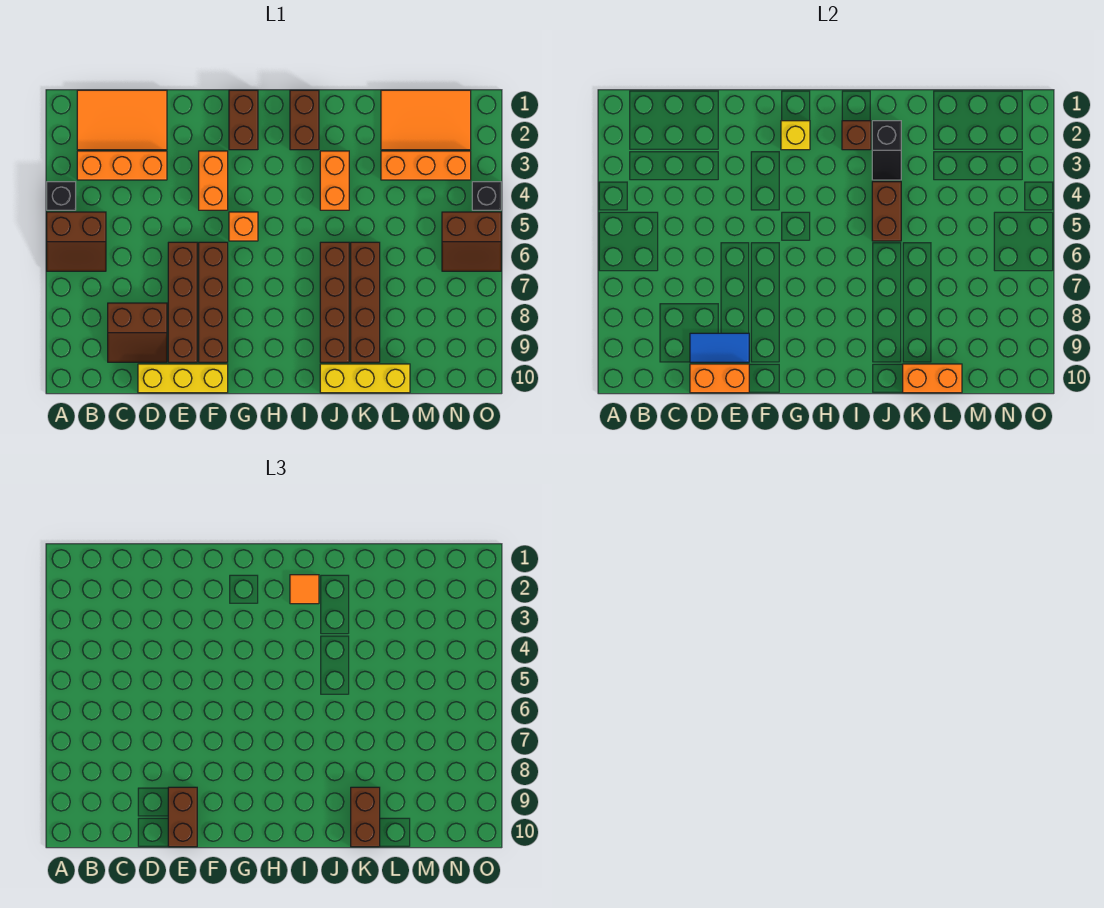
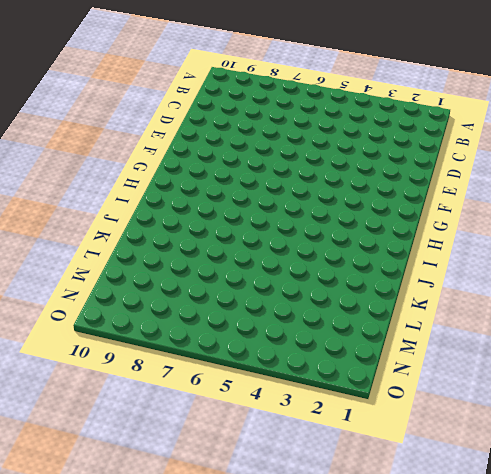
none -> black 1x1 brick [47,182,76,210]
none -> brown 2x2 slope [47,212,106,271]
none -> orange 2x3 tile [77,90,167,150]
none -> orange 1x3 brick [77,151,167,180]

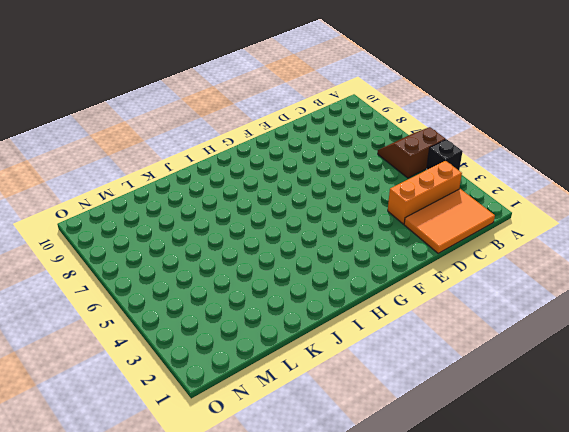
none -> brown 2x2 slope [108,303,167,362]
none -> yellow 1x3 brick [138,364,228,393]
none -> brown 1x4 brick [168,242,197,362]
none -> orange 1x2 brick [199,151,228,210]

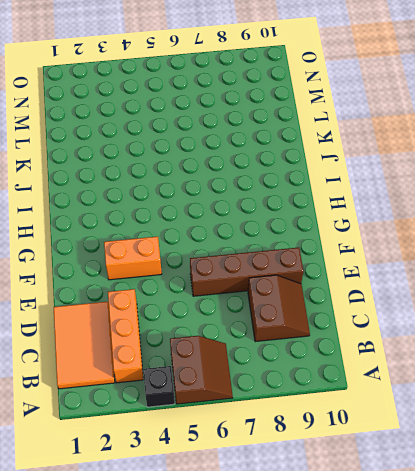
none -> yellow 1x3 brick [138,364,228,393]
none -> brown 1x4 brick [199,242,228,362]
none -> brown 1x2 brick [229,90,258,150]
none -> orange 1x1 brick [229,212,258,241]

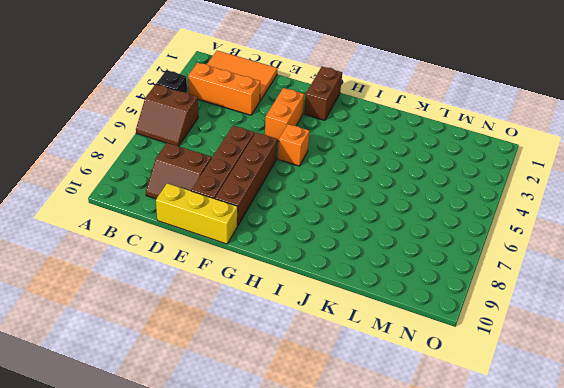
none -> brown 1x2 brick [290,90,319,150]
none -> orange 1x2 brick [320,151,349,210]
none -> brown 1x4 brick [320,242,349,362]
none -> yellow 1x3 brick [320,364,410,393]

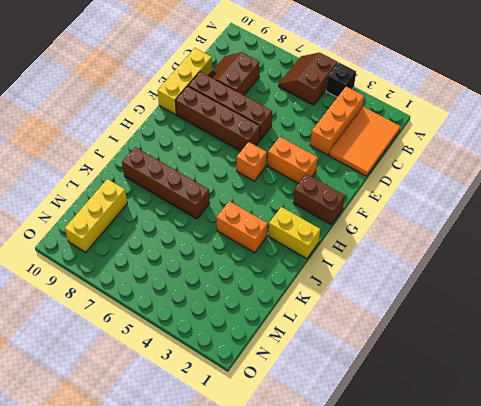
yellow 1x2 brick [269,207,320,259] -> brown 1x2 brick [290,90,319,150]
yellow 1x3 brick [65,179,127,252] -> yellow 1x3 brick moved to [320,364,410,393]
none -> brown 1x4 brick [351,242,380,362]
none -> orange 2x3 tile [381,90,471,150]
none -> orange 1x3 brick [381,151,471,180]
none -> brown 2x2 slope [442,212,501,271]

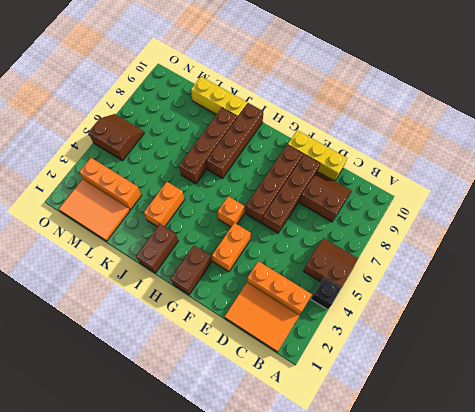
brown 1x4 brick [206,103,263,178] -> brown 1x4 brick moved to [351,242,380,362]
none -> black 1x1 brick [472,182,501,210]
none -> blue 1x2 tile [690,333,749,362]
none -> orange 1x2 brick [690,364,749,393]
none -> yellow 1x1 brick [781,121,810,150]

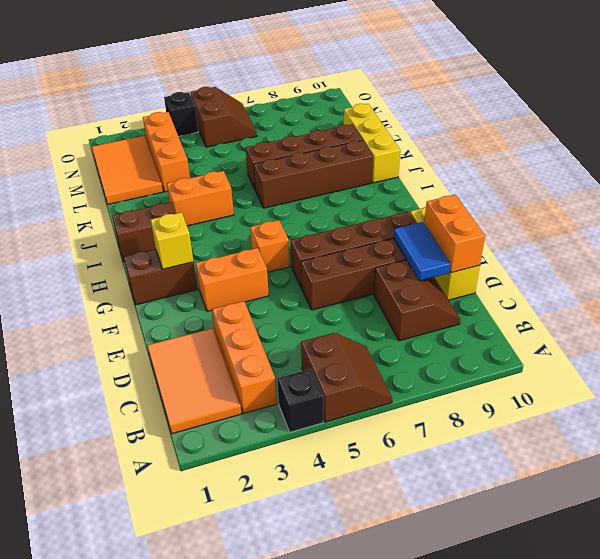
none -> brown 1x1 brick [842,121,871,150]
none -> black 1x2 slope [872,121,901,180]
none -> brown 1x2 brick [872,182,901,241]
none -> orange 1x2 brick [903,364,962,393]

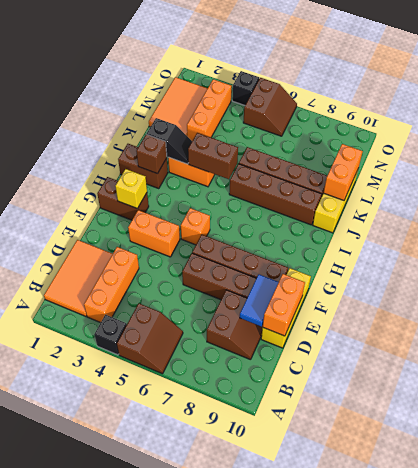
none -> brown 1x2 brick [168,787,197,847]
none -> orange 1x1 tile [290,575,319,604]
none -> brown 1x2 brick [351,787,380,847]

